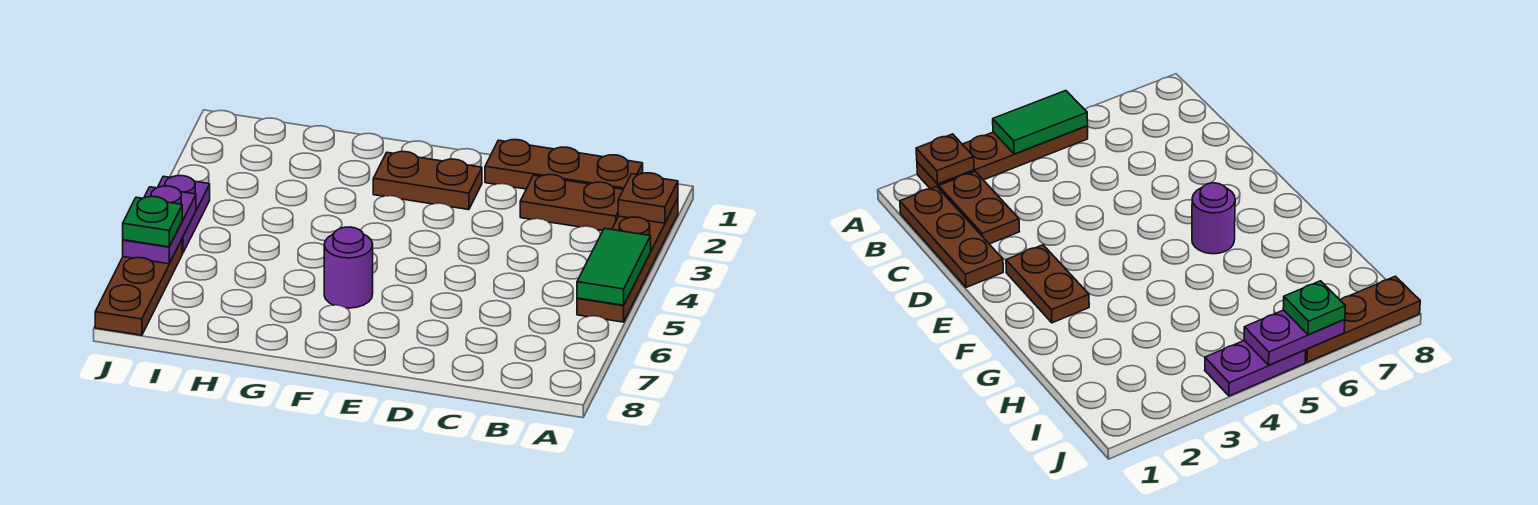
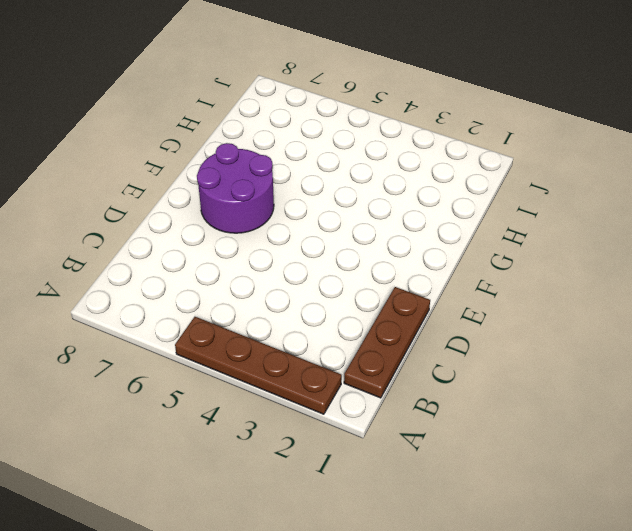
purple 2x2 round brick [197,143,274,233] -> purple 1x1 round brick [324,227,373,308]
none -> brown 1x2 plate [520,175,623,231]
none -> brown 1x2 plate [373,152,482,210]

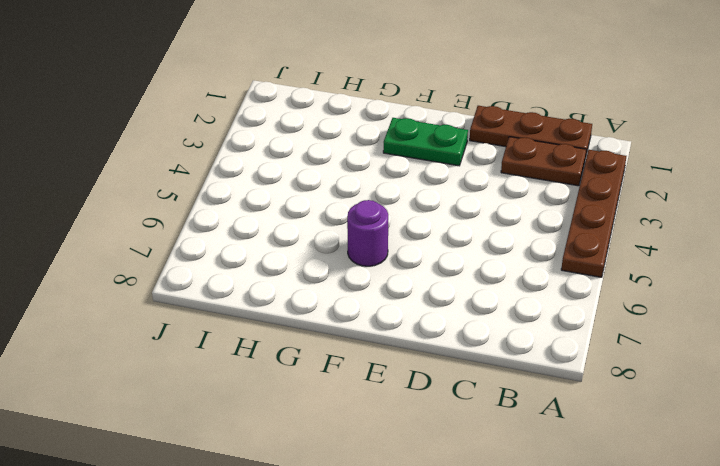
green 1x2 plate [383,118,468,166] -> brown 1x2 plate [373,152,482,210]
none -> purple 1x2 plate [158,176,210,253]
none -> brown 1x3 plate [95,240,182,335]

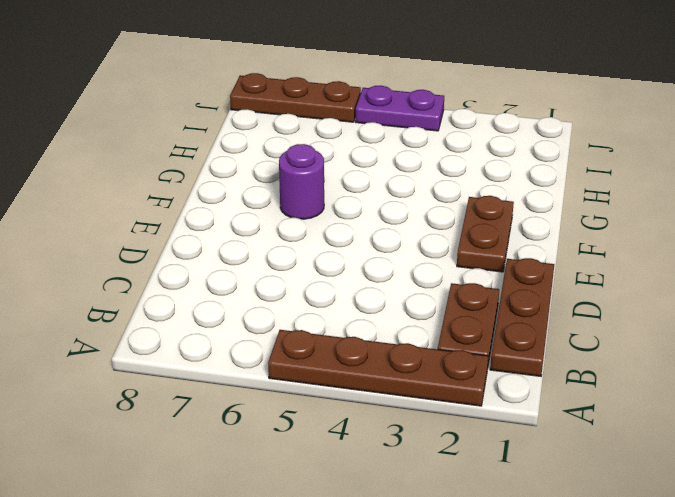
none -> brown 1x1 plate [618,173,678,223]
none -> green 1x2 tile [577,228,651,305]

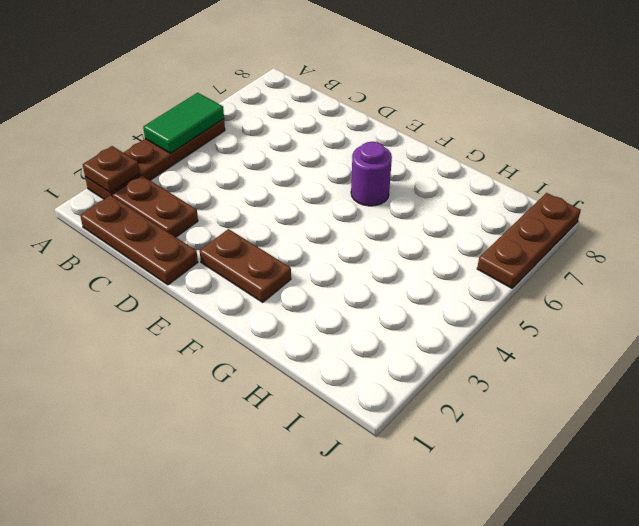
none -> purple 1x2 plate [158,176,210,253]
none -> purple 1x2 plate [123,186,196,264]

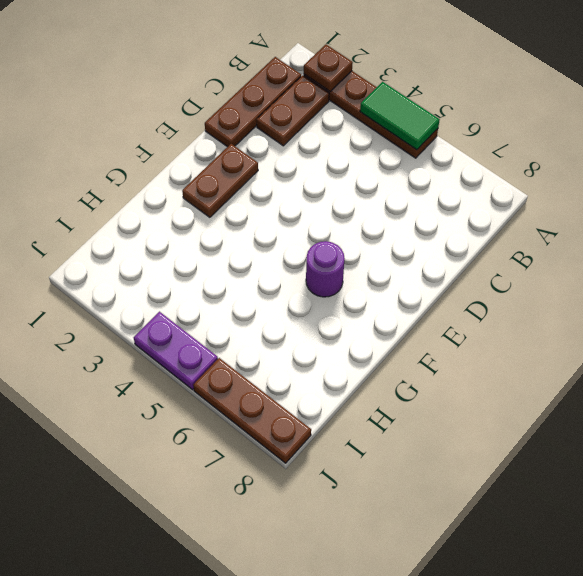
none -> purple 1x2 plate [123,186,196,264]
none -> green 1x1 plate [123,197,182,247]

